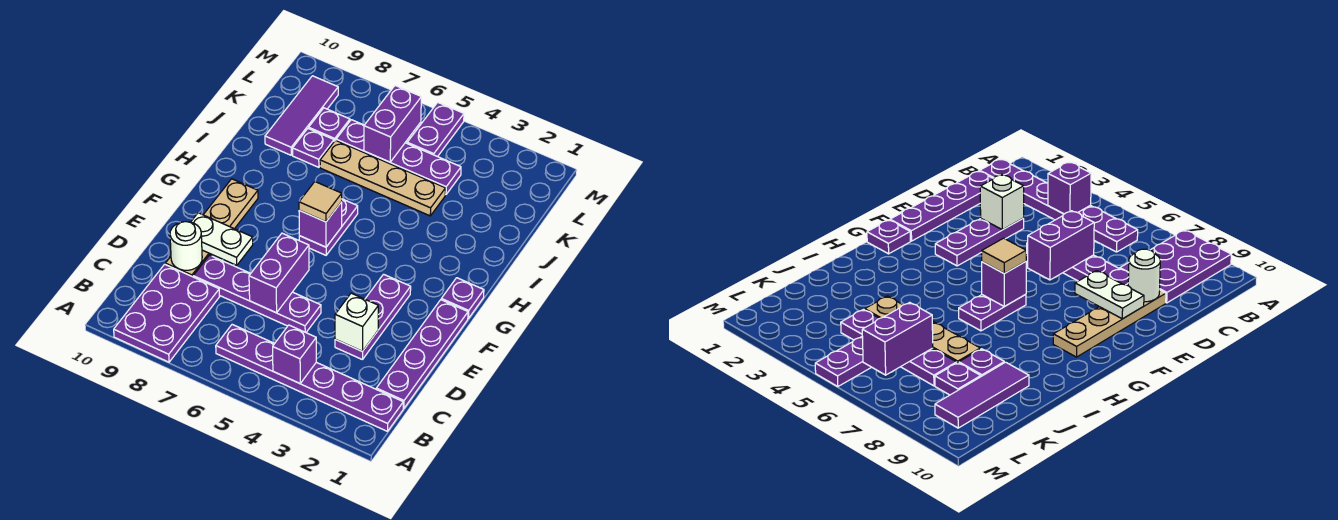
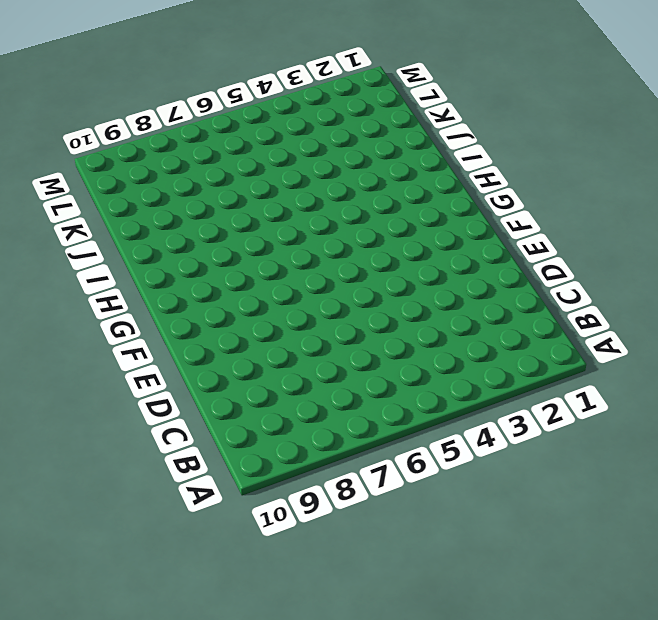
none -> purple 2x3 plate [114,264,220,362]
none -> purple 1x6 plate [216,324,403,431]
none -> purple 1x4 plate [376,300,468,408]

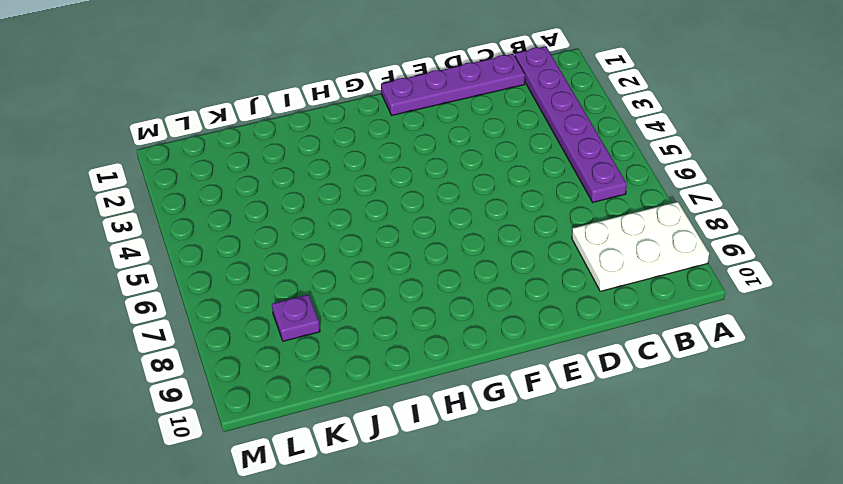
white 2x3 plate [572,202,709,291] -> purple 2x3 plate [114,264,220,362]
none -> purple 1x3 plate [335,274,411,359]
none -> purple 1x4 plate [193,255,321,332]
none -> tan 1x4 plate [165,179,258,277]

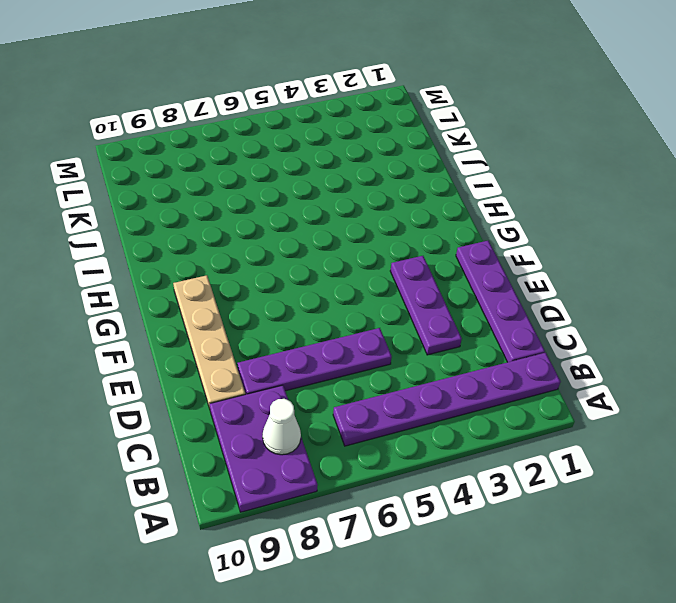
white 1x1 cone [263,399,301,455] -> none
none -> purple 1x1 plate [441,278,484,318]
none -> purple 1x2 plate [299,199,358,255]
none -> tan 1x4 plate [320,140,446,216]

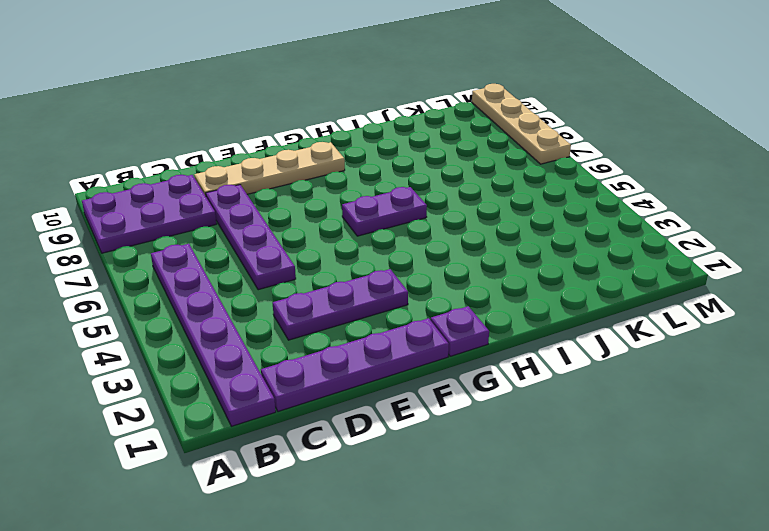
tan 1x4 plate [472,84,571,164] -> tan 1x4 plate moved to [320,140,446,216]
none -> purple 1x1 plate [293,128,334,167]
none -> purple 1x3 tile [265,76,338,155]
none -> purple 1x4 plate [336,120,461,195]

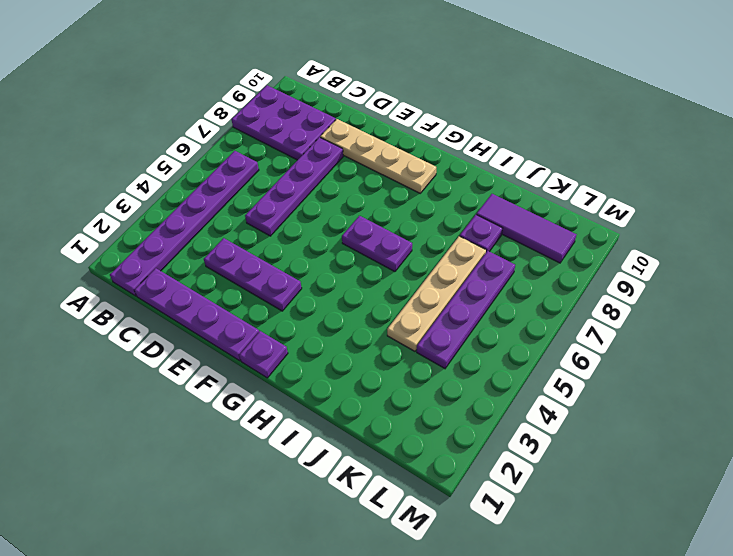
none -> purple 1x1 plate [309,108,350,141]
none -> purple 1x2 plate [407,102,464,157]
none -> purple 1x1 brick [273,325,316,383]

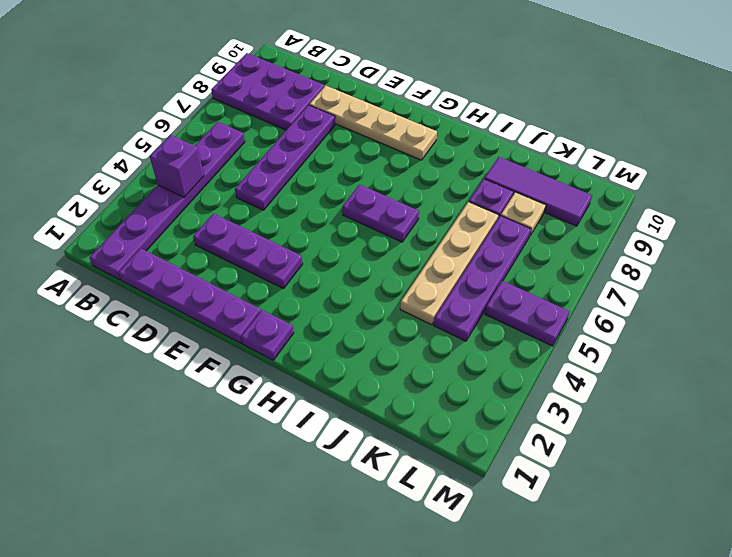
tan 1x1 plate [501,192,546,235] -> purple 1x1 plate [309,108,350,141]
none -> white 1x1 brick [335,293,378,351]
none -> purple 1x2 brick [249,233,309,313]
none -> white 1x1 round brick [170,222,202,270]

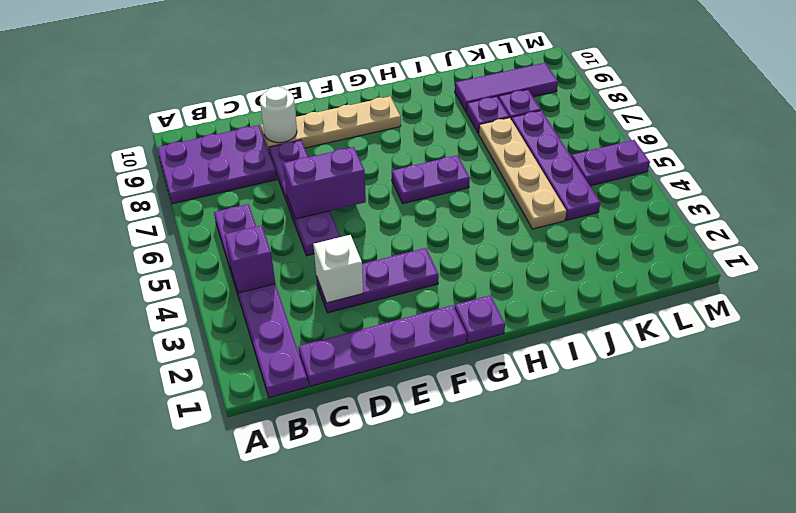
none -> white 1x2 plate [191,213,253,265]
none -> purple 1x1 brick [299,202,342,247]
none -> purple 1x2 brick [364,86,421,162]

